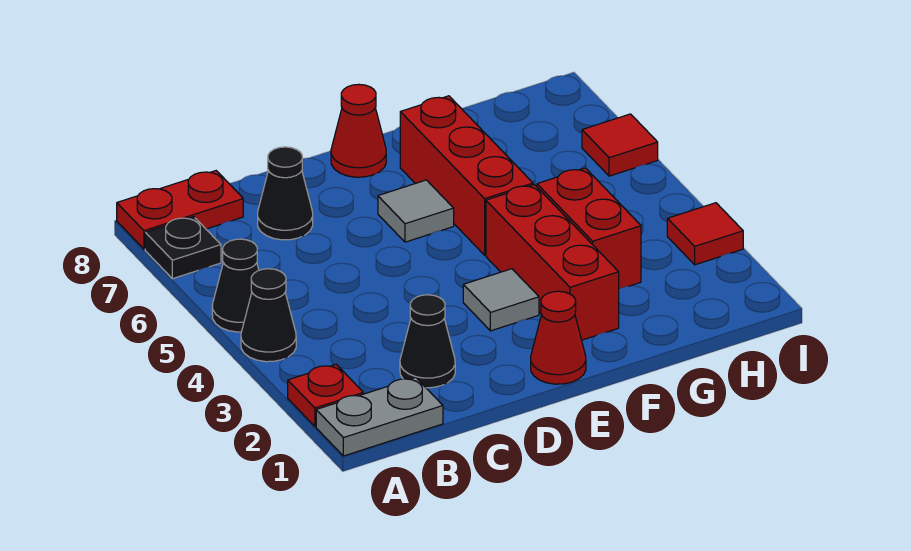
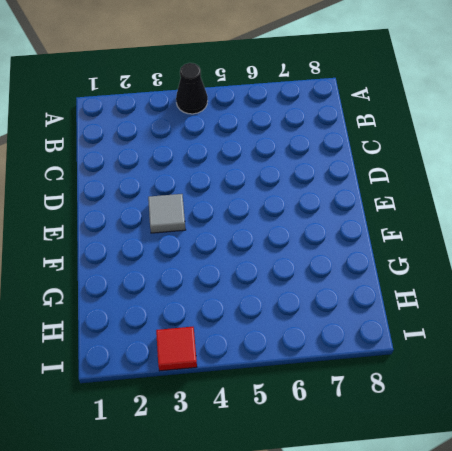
none -> grey 1x2 plate [316,377,443,456]
none -> red 1x1 plate [288,364,363,426]
none -> black 1x1 cone [212,239,259,332]

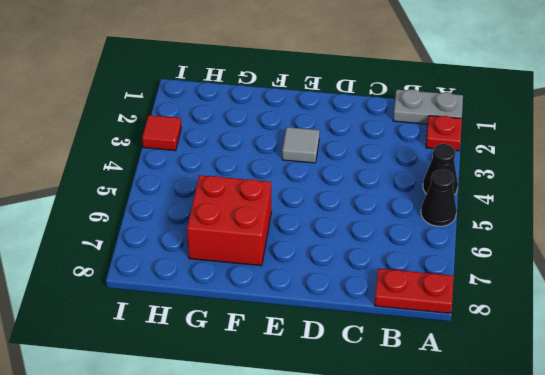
red 2x2 brick [187,175,271,266] -> red 1x3 brick [400,96,533,255]
none -> black 1x1 plate [145,217,221,279]
none -> black 1x1 cone [400,295,455,388]
none -> black 1x1 cone [258,147,313,240]

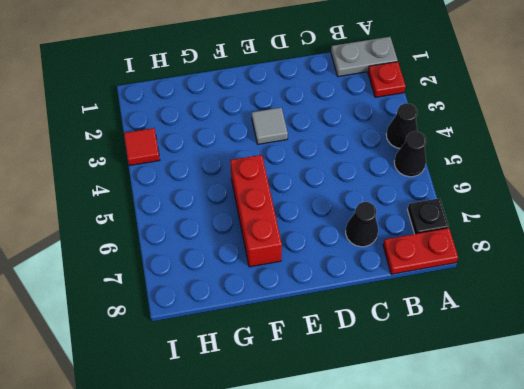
none -> black 1x1 cone [400,295,455,388]
none -> red 1x1 cone [531,291,586,384]
none -> grey 1x1 tile [378,180,454,242]

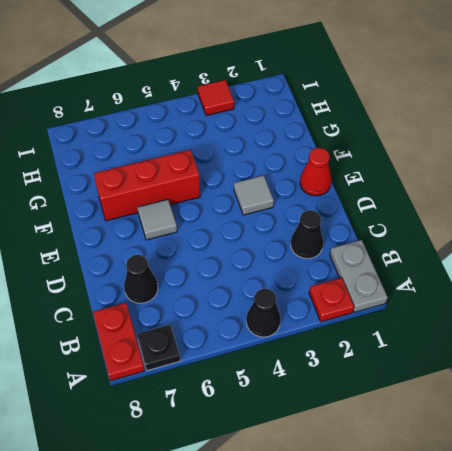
none -> black 1x1 cone [212,239,259,332]
none -> red 1x1 cone [331,84,386,177]
none -> red 1x3 brick [486,185,619,340]

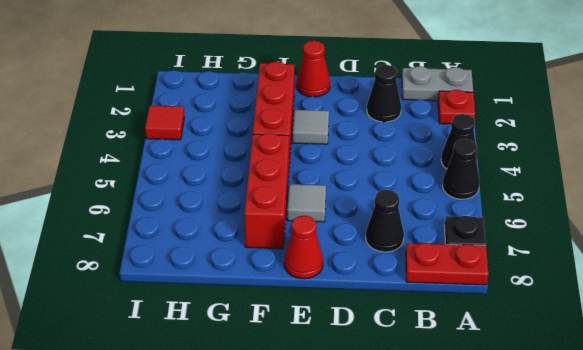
none -> red 1x2 brick [537,168,641,289]
none -> red 1x1 tile [582,114,658,176]

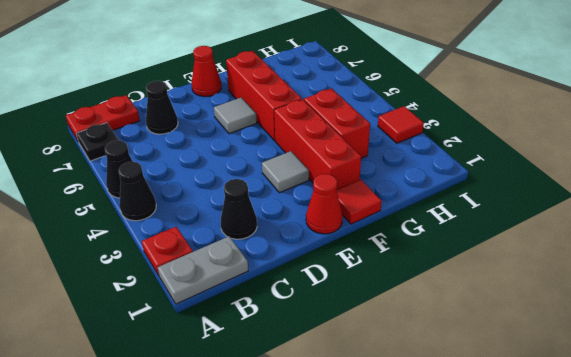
red 1x1 tile [336,179,381,224] -> red 1x1 tile moved to [582,114,658,176]

